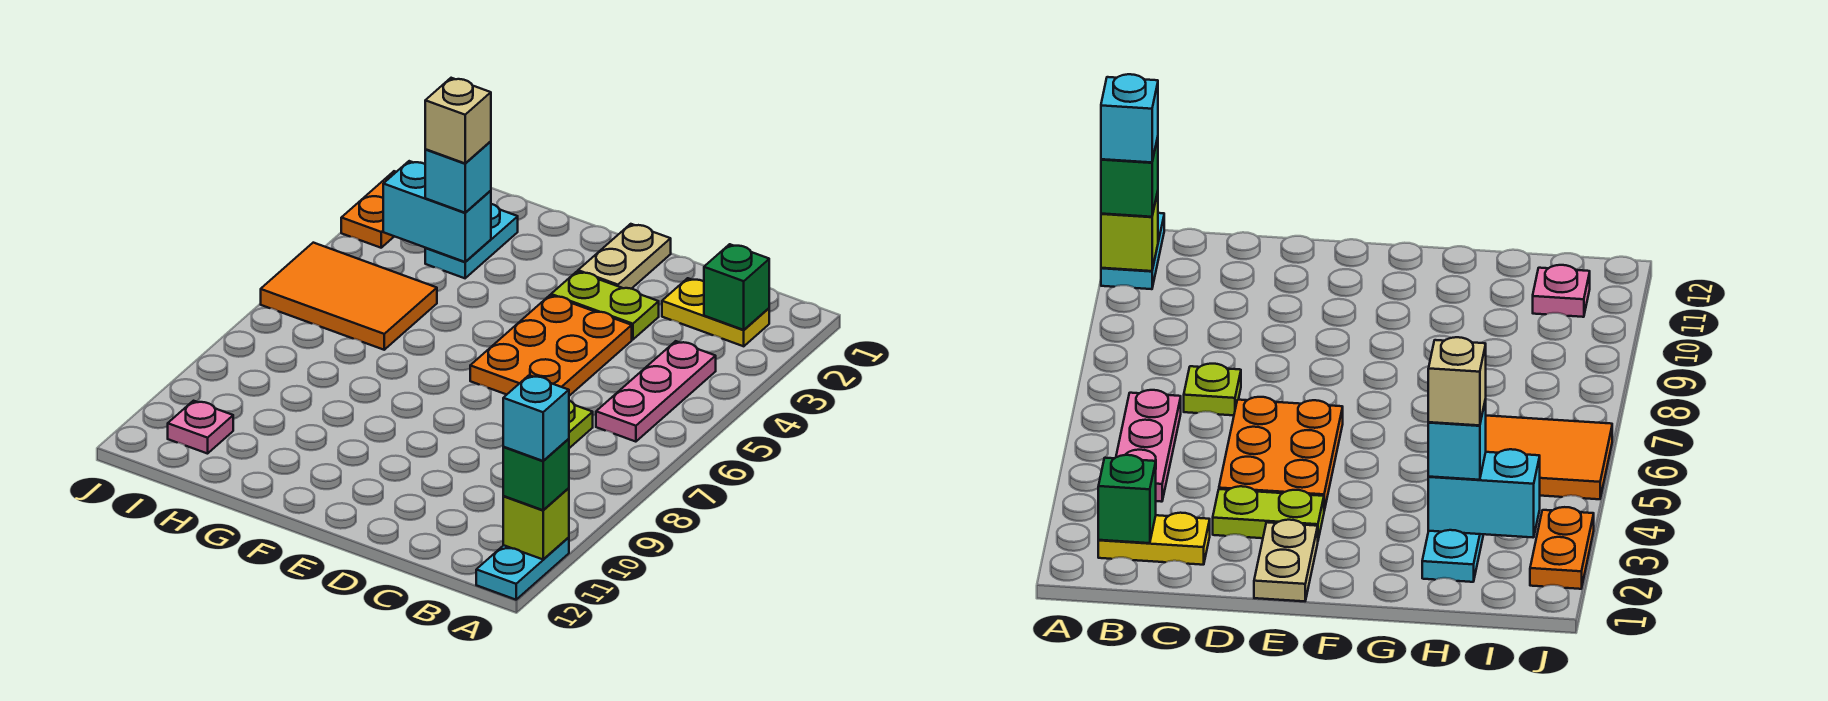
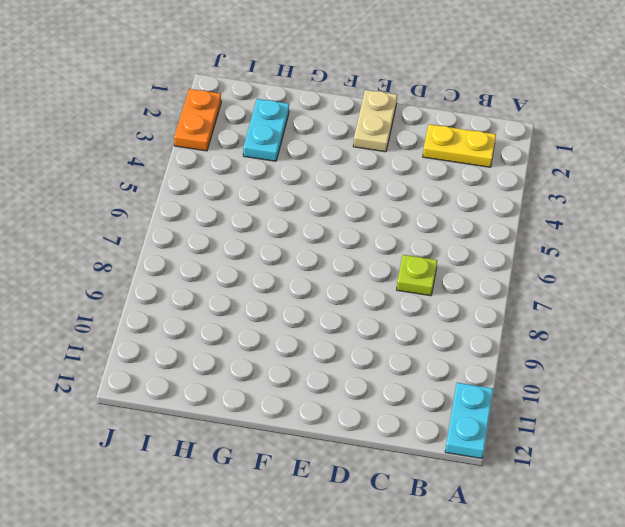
none -> pink 1x3 plate [596,341,716,442]
none -> lime 1x2 plate [551,272,659,340]
none -> orange 2x3 plate [470,295,632,396]

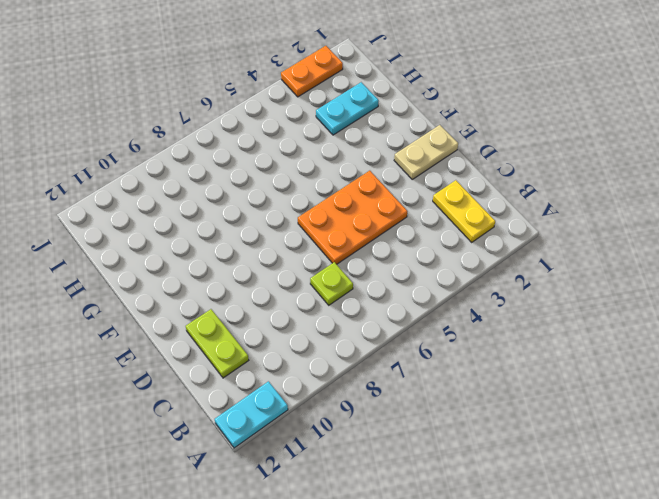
lime 1x2 plate [186,309,249,378] -> lime 1x2 plate moved to [551,272,659,340]
none -> pink 1x3 plate [596,341,716,442]
none -> orange 2x3 tile [261,243,437,350]
none -> pink 1x1 plate [168,401,233,454]

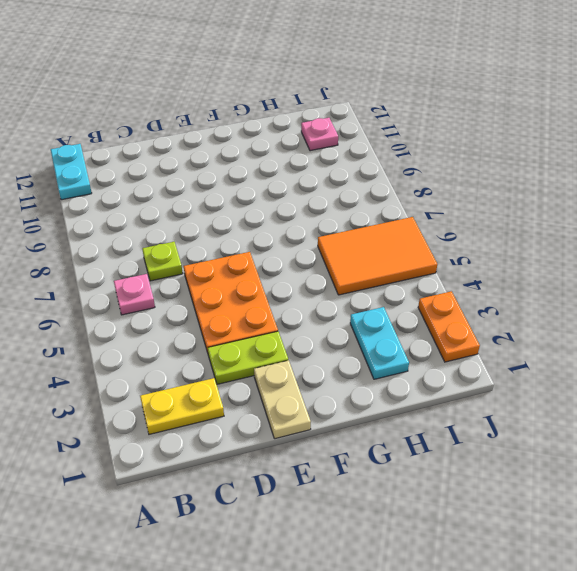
pink 1x1 plate [114,274,155,315] -> pink 1x3 plate [596,341,716,442]
none -> lime 1x1 brick [503,488,569,559]
none -> green 1x1 brick [704,244,769,330]
none -> cyan 1x2 brick [383,161,491,262]

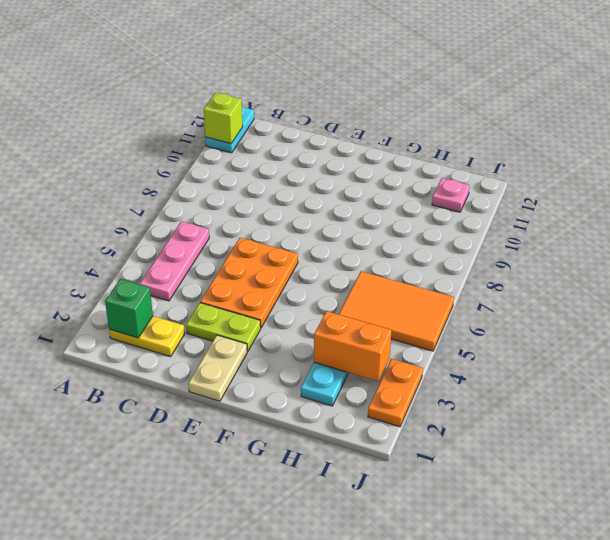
orange 1x2 brick [314,311,392,381] -> cyan 1x2 brick [383,161,491,262]
none -> lime 1x1 plate [569,401,593,448]
none -> green 1x1 brick [503,439,569,510]
none -> cyan 1x1 brick [425,141,491,213]

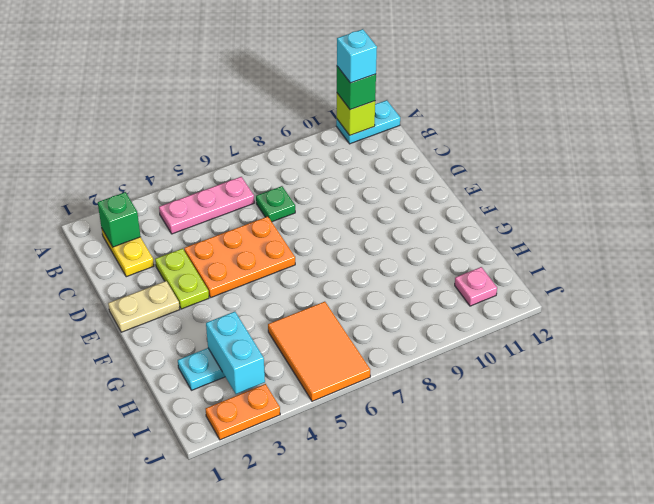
green 1x1 plate [256,186,295,222] -> lime 1x1 plate [569,401,593,448]
none -> cyan 1x1 brick [425,141,491,213]
none -> tan 1x1 brick [425,78,491,163]

